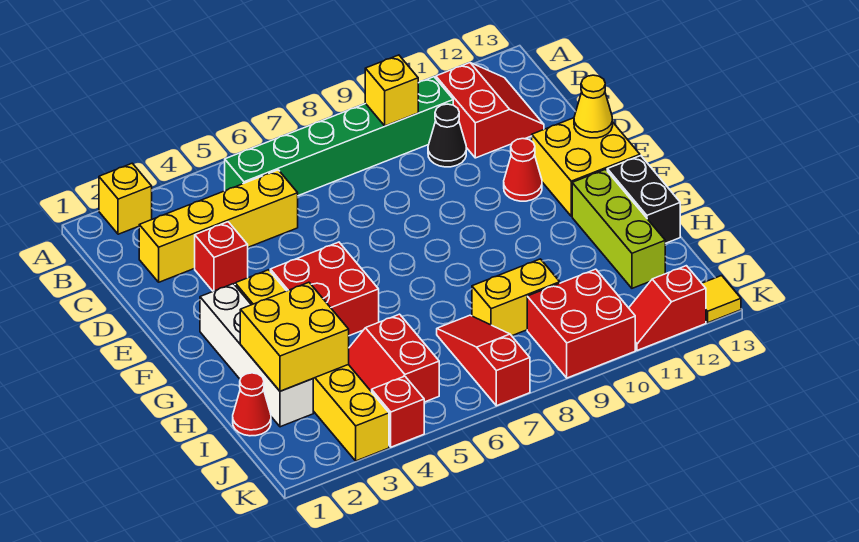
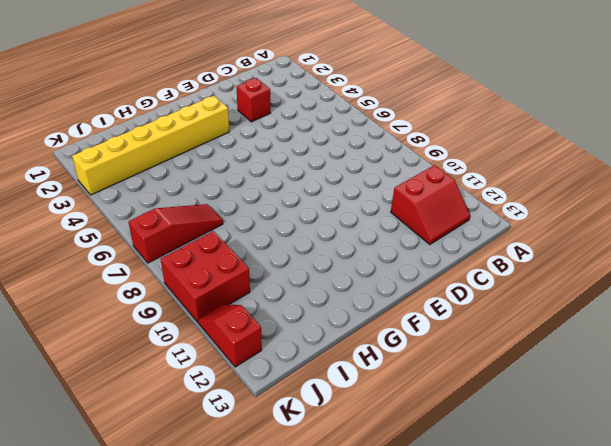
none -> yellow 1x1 brick [99,163,152,234]
none -> green 1x6 brick [225,77,453,196]
none -> yellow 1x4 brick [139,170,298,282]

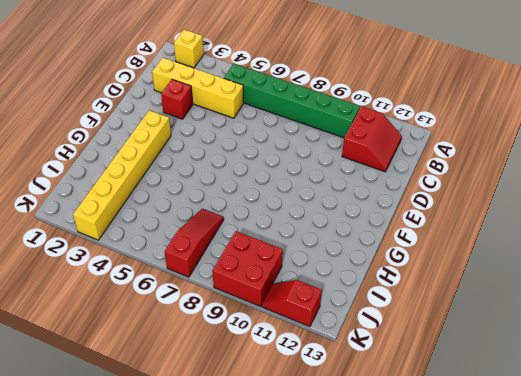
none -> black 1x1 cone [428,104,466,167]
none -> red 1x1 cone [504,139,542,201]
none -> yellow 2x2 brick [532,118,640,216]

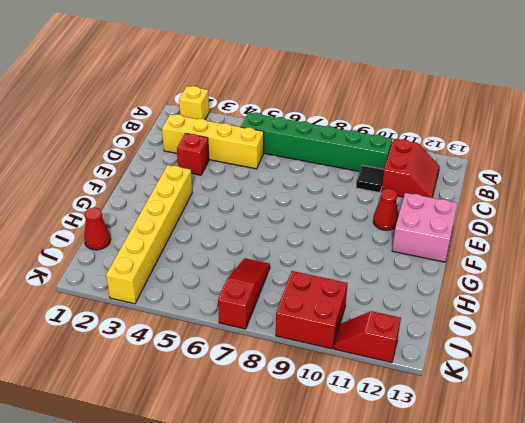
black 1x1 tile [356,165,384,193] -> black 1x1 cone [428,104,466,167]
pink 2x2 brick [392,193,458,262] -> yellow 2x2 brick [532,118,640,216]
none -> white 1x4 brick [200,284,313,427]
none -> red 2x2 brick [270,242,379,336]
none -> lime 1x3 brick [572,169,665,288]

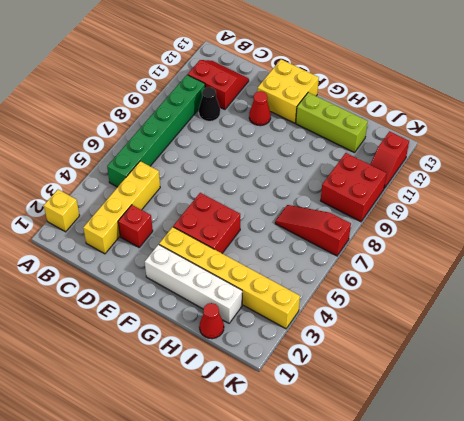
none -> black 1x2 brick [607,156,680,243]
none -> red 2x2 slope [348,314,439,402]
none -> yellow 1x2 brick [472,259,560,336]

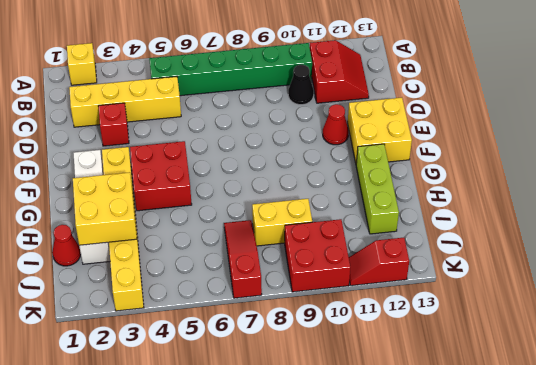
none -> black 1x2 brick [607,156,680,243]
none -> red 2x2 slope [348,314,439,402]
none -> red 1x1 brick [372,376,424,447]

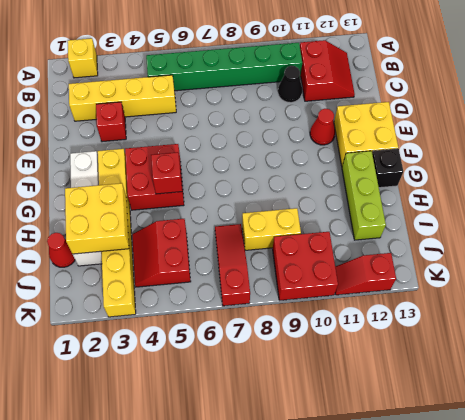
red 1x1 brick [151,152,182,194] -> red 1x1 brick moved to [372,376,424,447]
black 1x1 brick [372,149,403,188] -> black 1x2 brick [607,156,680,243]
none -> yellow 1x1 tile [702,276,741,323]
none -> yellow 1x1 brick [365,55,418,126]
none -> yellow 1x1 cone [574,75,613,138]

